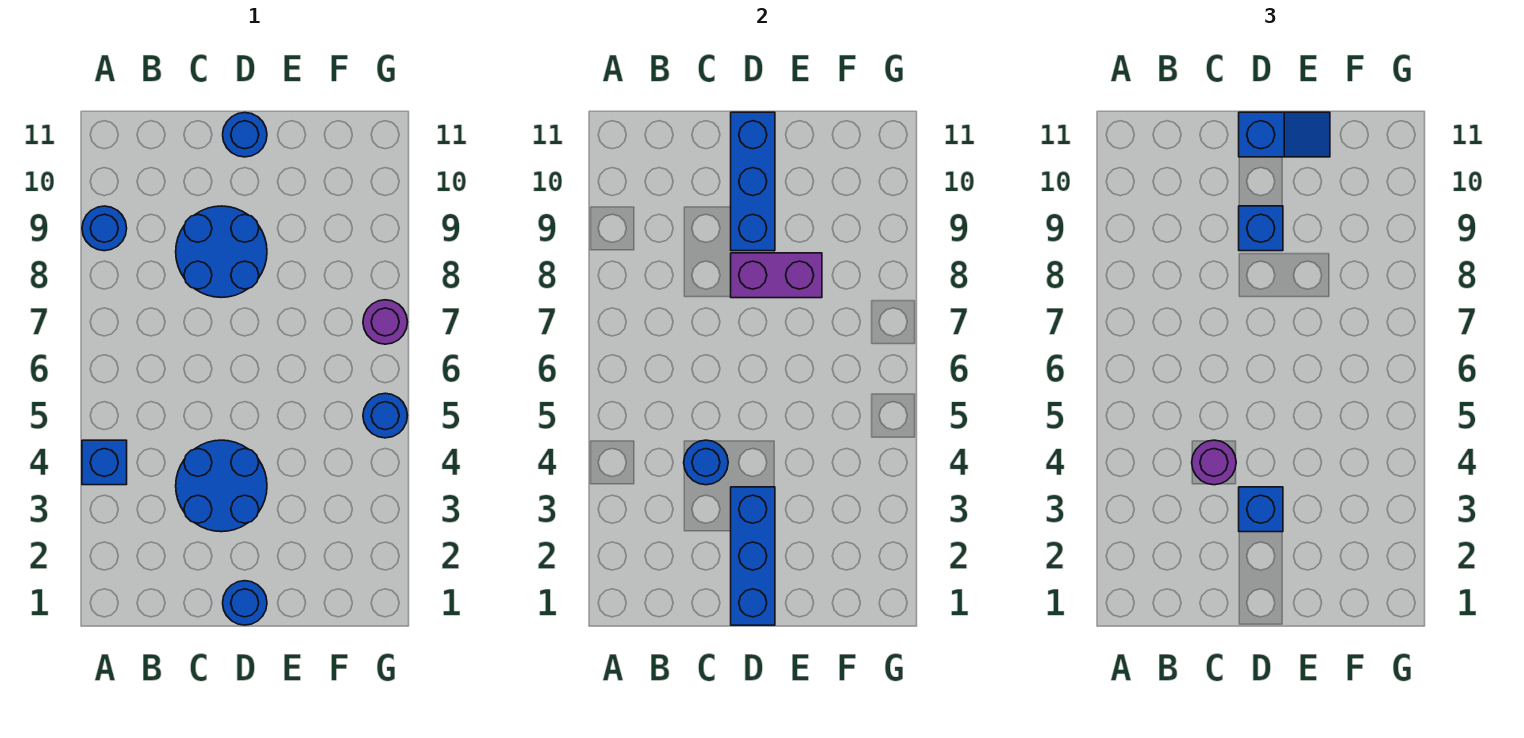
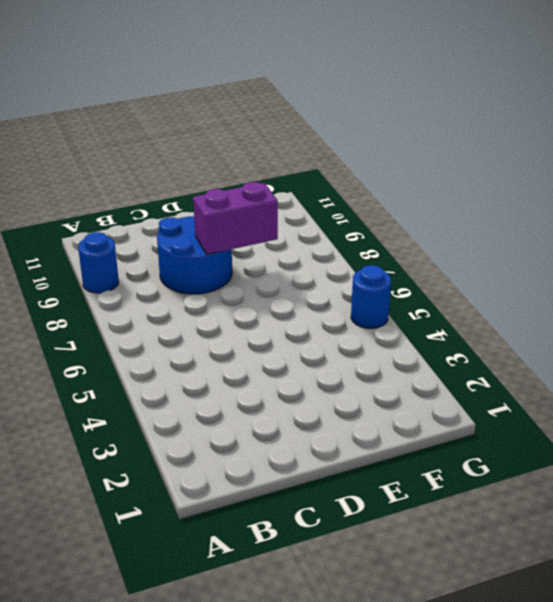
none -> blue 1x1 brick [82,440,127,485]
none -> blue 2x2 round brick [176,440,267,532]
none -> blue 1x1 round brick [223,581,267,625]

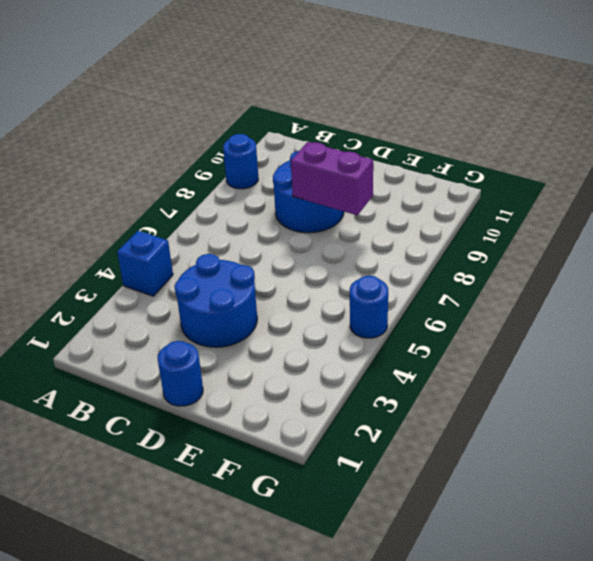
none -> blue 1x1 round brick [223,113,267,157]
none -> purple 1x1 round brick [363,300,407,344]
none -> blue 1x1 round brick [684,440,728,485]

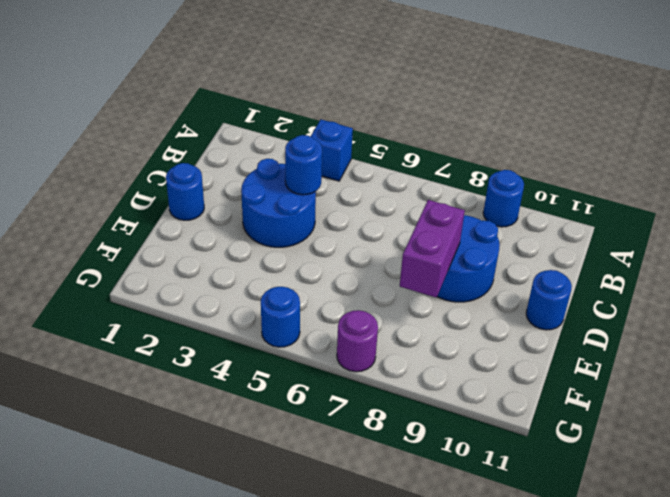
none -> blue 1x3 brick [731,487,775,625]
none -> blue 1x3 brick [731,112,775,251]
none -> purple 1x1 round brick [1192,440,1236,485]

